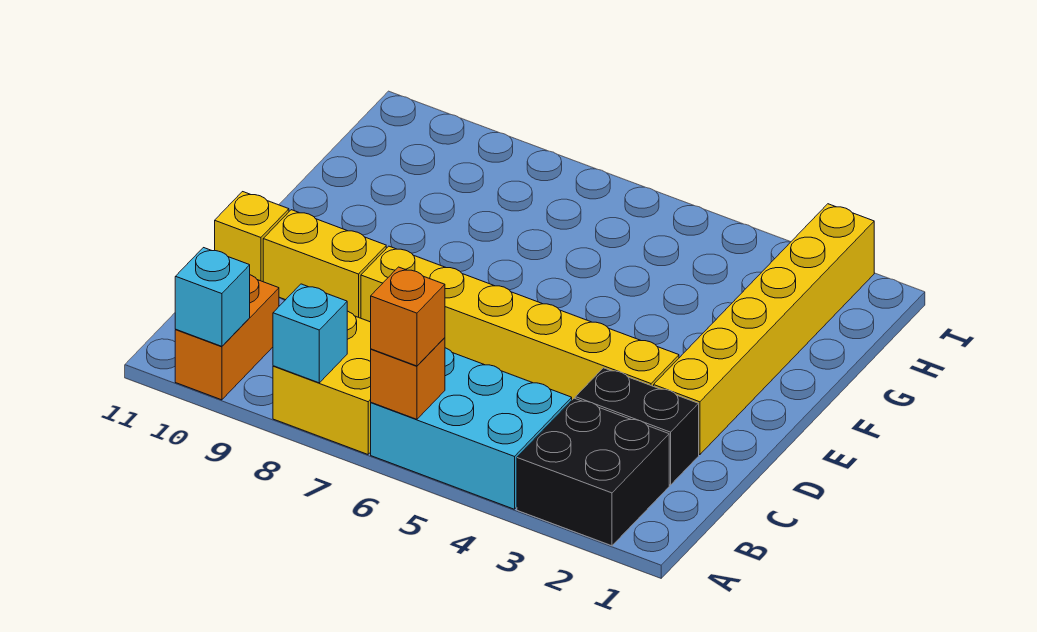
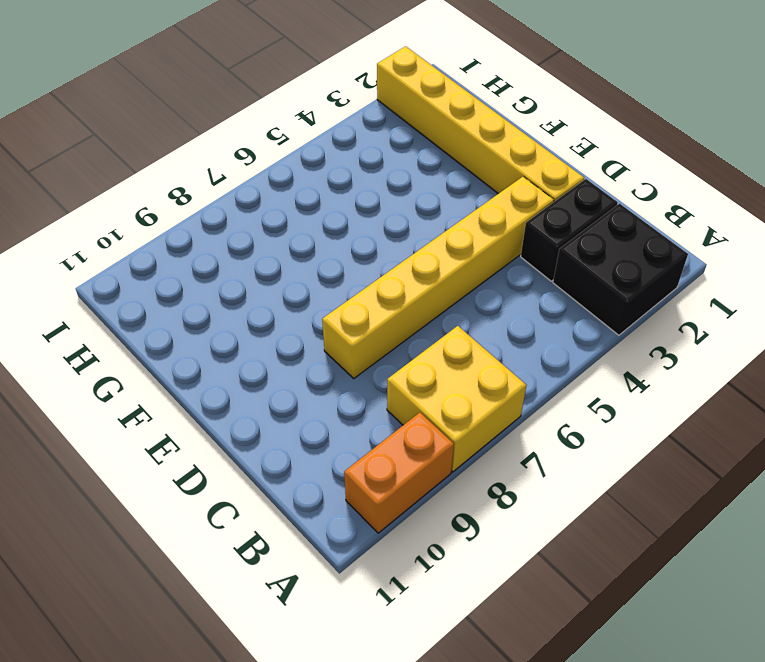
orange 1x2 brick [344,413,454,533] -> orange 1x2 brick turned to [175,275,279,400]
none -> cyan 2x3 brick [371,348,572,509]
none -> yellow 1x2 brick [263,210,386,318]
none -> yellow 1x1 brick [215,192,289,282]

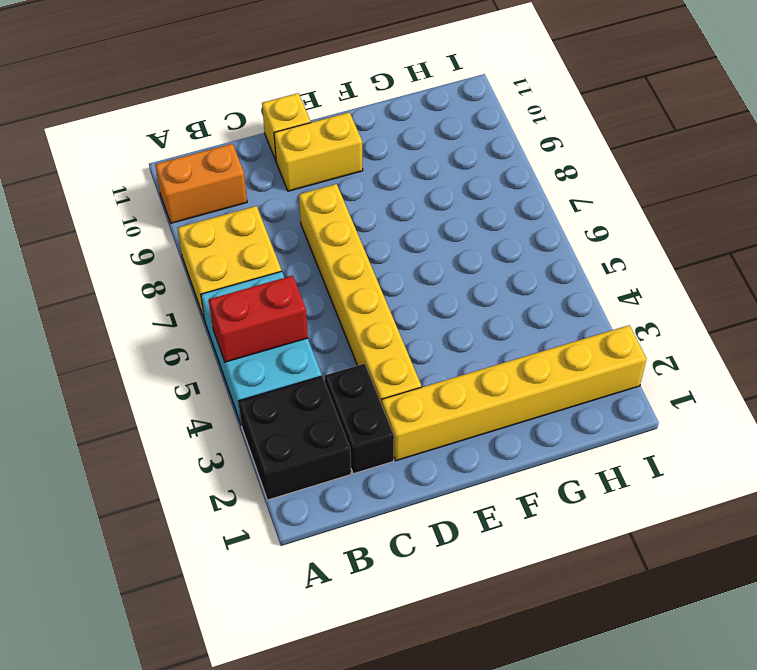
red 1x2 brick [209,276,308,362] -> none
yellow 1x2 brick [274,112,363,191] -> yellow 1x2 brick turned to [263,210,386,318]
none -> orange 1x1 brick [371,338,445,419]
none -> cyan 1x1 brick [273,284,347,383]
none -> cyan 1x1 brick [175,248,250,346]

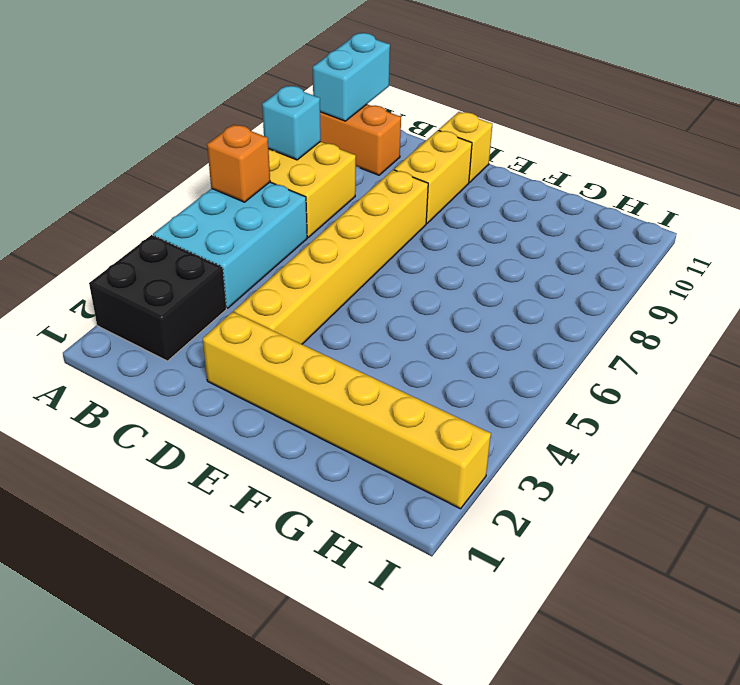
cyan 1x2 brick [313,33,390,121] -> cyan 1x1 brick [175,248,250,346]
none -> black 1x2 brick [575,368,699,485]
none -> orange 1x1 brick [371,267,445,366]

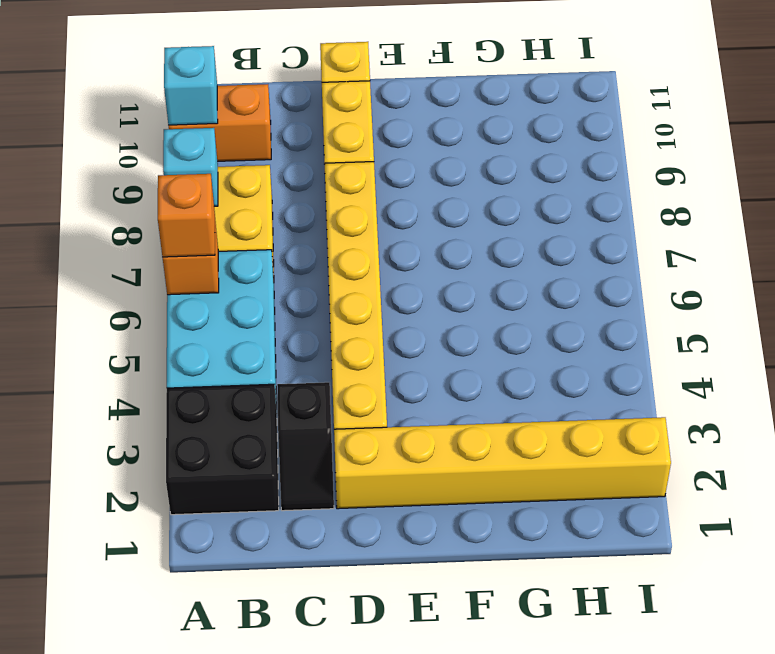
black 1x2 slope [277,382,334,511] -> black 1x2 brick [575,368,699,485]

